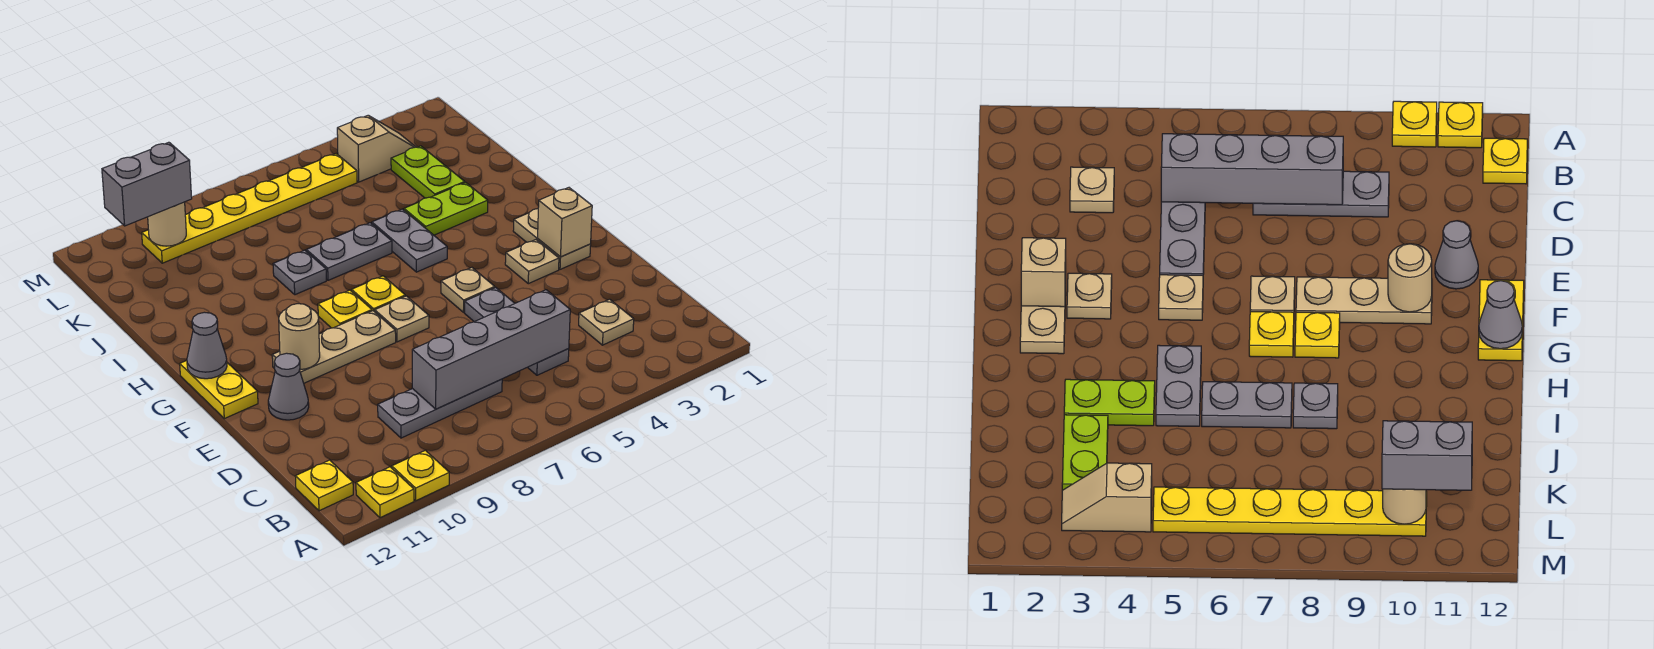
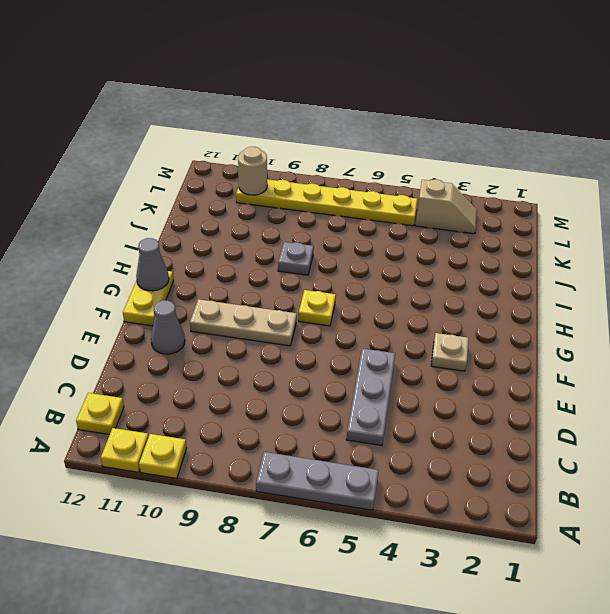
grey 1x3 plate [256,452,379,510] -> grey 1x3 plate moved to [378,379,502,438]
none -> tan 1x1 plate [579,299,634,345]
none -> tan 1x2 plate [513,209,591,269]
none -> tan 1x1 plate [441,268,495,312]

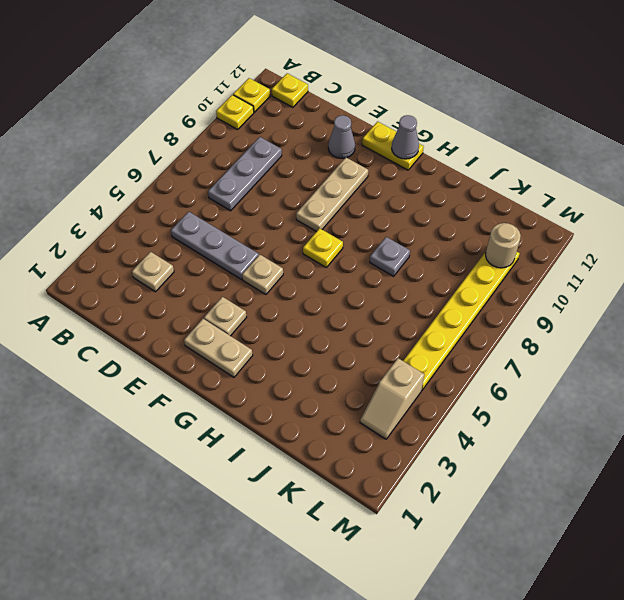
none -> tan 1x1 plate [375,296,429,342]
none -> yellow 1x1 plate [318,290,372,328]
none -> grey 1x2 plate [372,209,447,272]

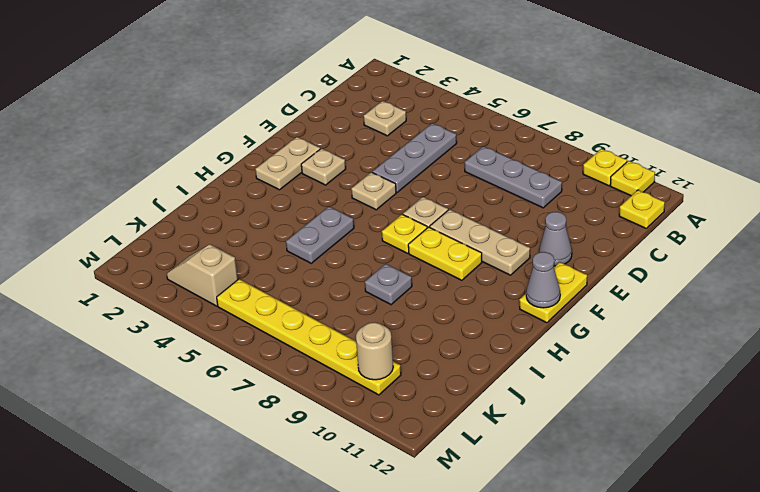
yellow 1x2 plate [408,227,482,280] -> yellow 1x1 plate [318,290,372,328]
none -> lime 1x2 plate [404,183,488,235]
none -> grey 1x2 plate [306,223,392,280]
none -> lime 1x2 plate [391,146,465,198]

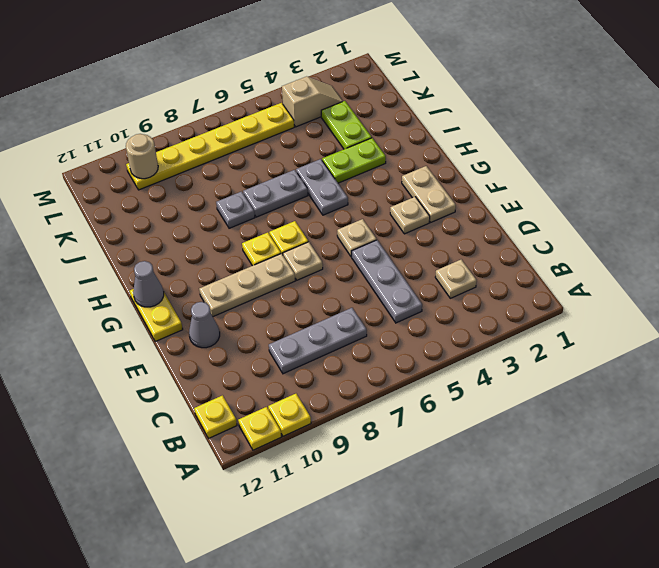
none -> grey 1x4 brick [412,290,570,409]
none -> tan 1x1 brick [538,188,592,257]
none -> tan 1x1 round brick [279,304,320,369]

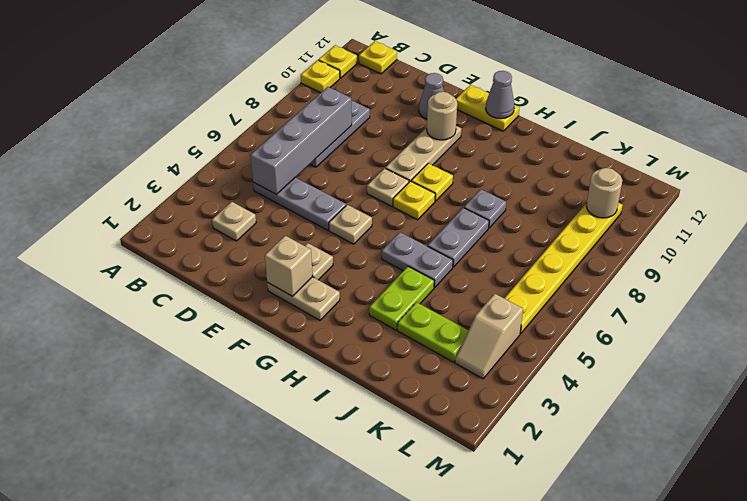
none -> grey 1x2 brick [102,142,192,226]

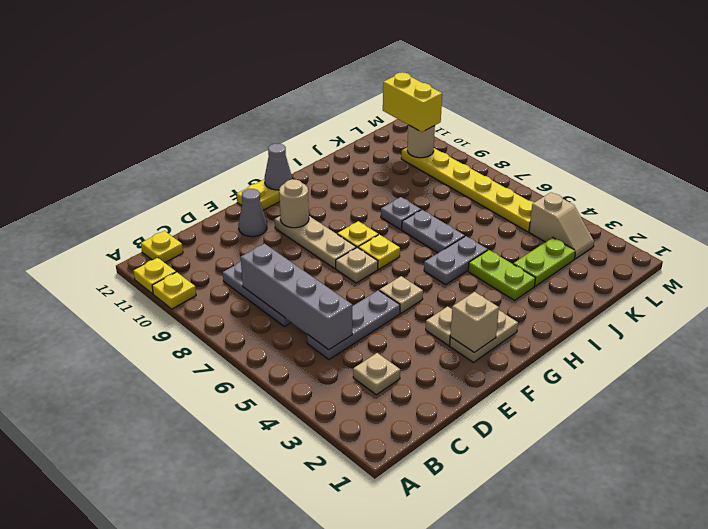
yellow 1x2 brick [383,73,442,132] -> grey 1x2 brick [102,142,192,226]

